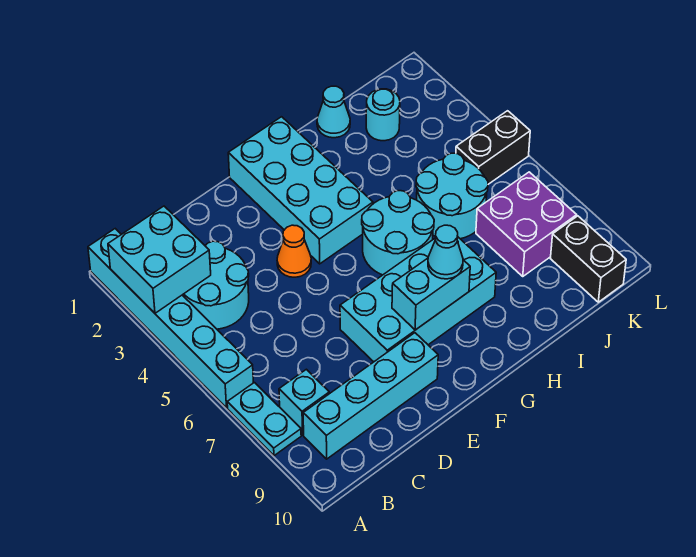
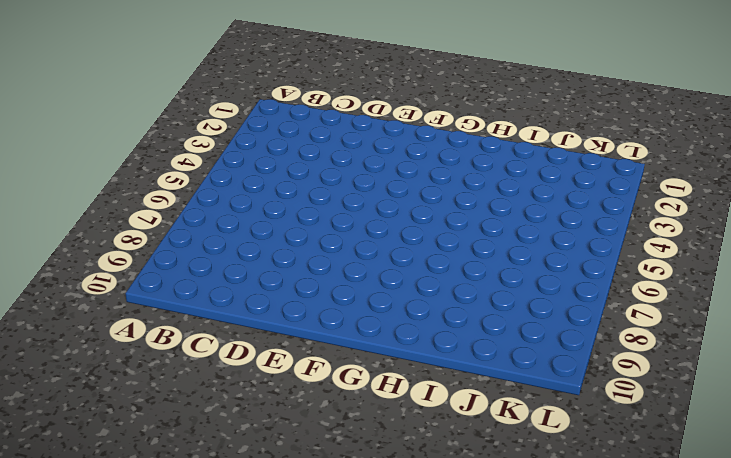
none -> cyan 1x6 brick [88,229,253,408]
none -> cyan 1x2 plate [227,383,301,456]
none -> cyan 2x2 round brick [183,241,249,329]

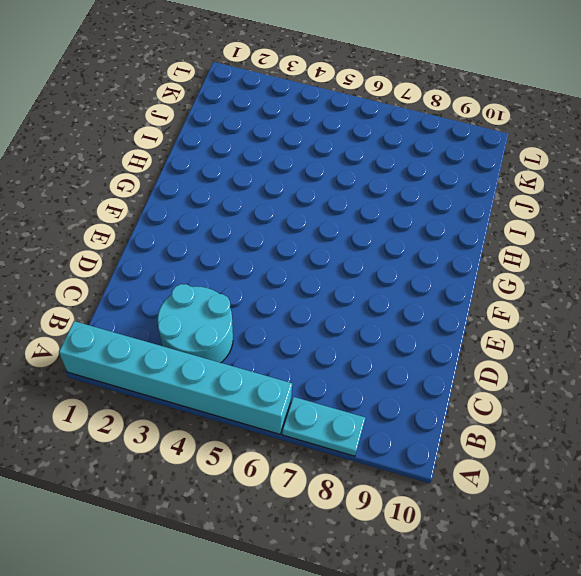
none -> cyan 1x1 brick [279,369,329,435]
none -> cyan 1x4 brick [303,333,438,459]
none -> orange 1x1 cone [277,225,311,277]

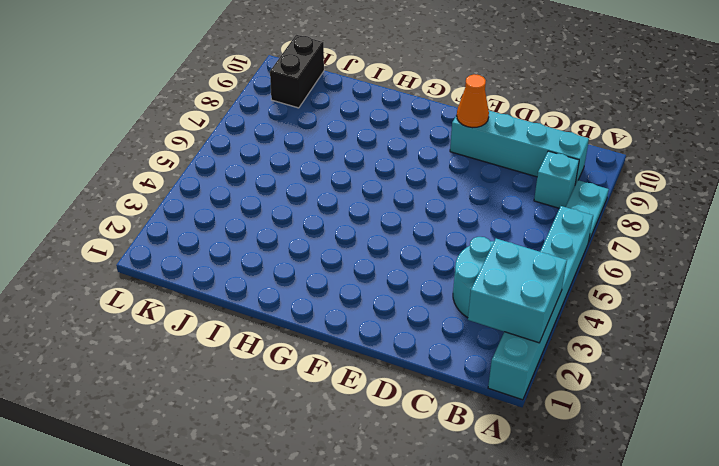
orange 1x1 cone [457,74,489,128] -> orange 1x1 cone moved to [277,225,311,277]
none -> cyan 2x4 brick [340,237,496,362]
none -> cyan 2x4 brick [228,117,373,264]
none -> cyan 2x2 round brick [362,191,434,275]

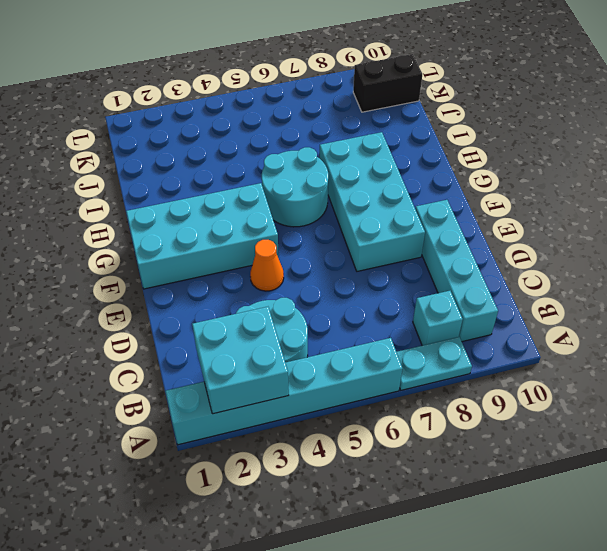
none -> cyan 1x1 cone [317,86,350,138]
none -> cyan 2x2 round brick [416,153,488,239]
none -> cyan 1x1 round brick [366,89,400,141]

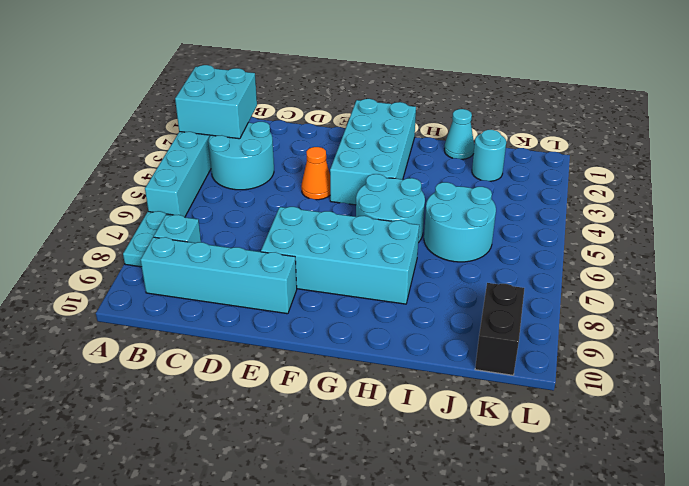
none -> purple 2x2 brick [476,172,577,276]
none -> black 1x2 brick [456,111,530,184]
none -> cyan 1x2 brick [392,258,470,330]

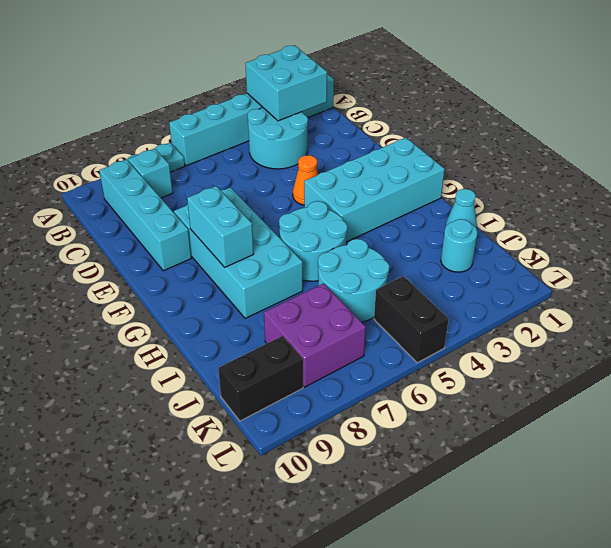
none -> cyan 1x1 cone [428,225,463,279]

